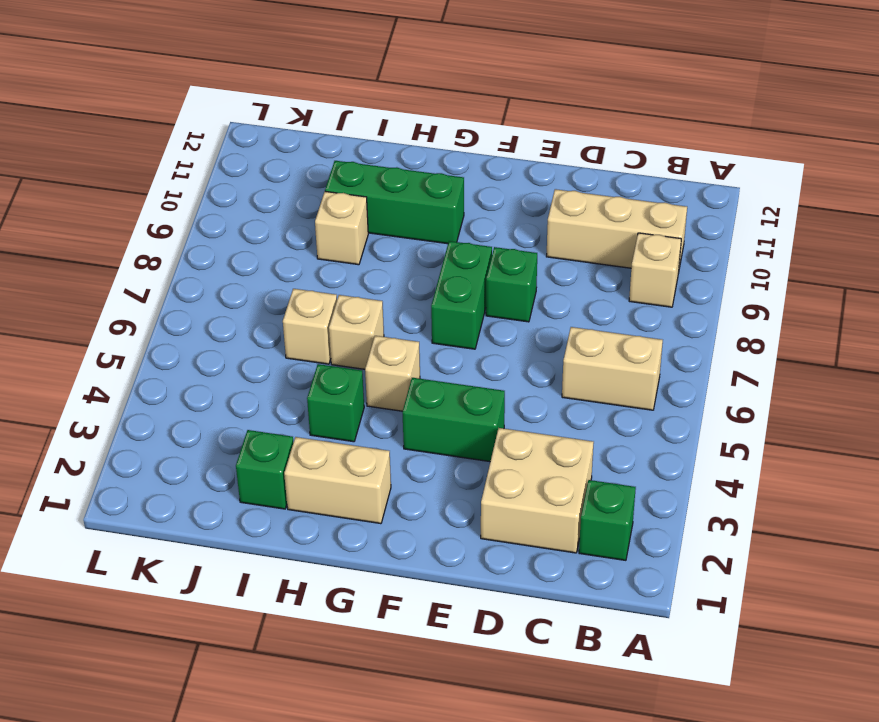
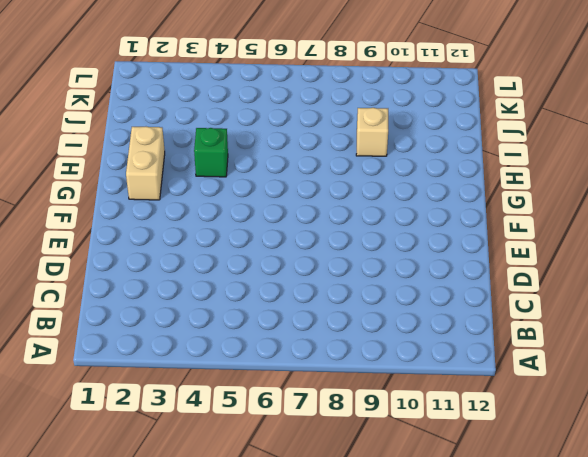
none -> green 1x1 brick [579,480,636,560]
none -> tan 1x2 brick [562,327,663,410]
none -> tan 1x1 brick [629,233,681,307]

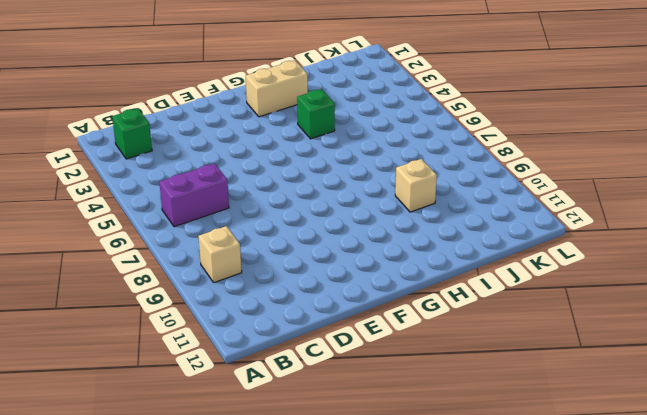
purple 1x2 brick [159,163,229,227] -> tan 1x2 brick [562,327,663,410]
none -> tan 1x3 brick [546,189,687,273]
none -> tan 2x2 brick [481,428,594,553]
none -> green 1x2 brick [402,378,505,462]

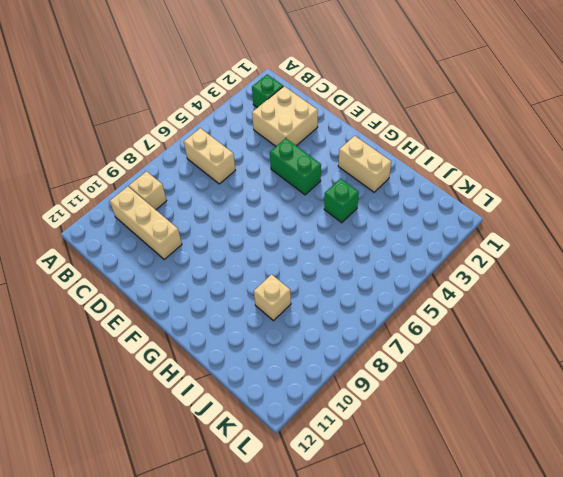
none -> green 1x1 brick [486,247,537,322]
none -> green 1x2 brick [431,241,492,349]
none -> tan 1x1 brick [365,336,420,411]

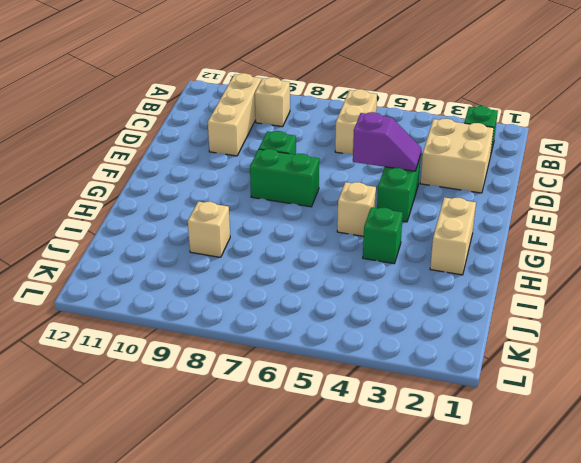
purple 1x2 slope [353,112,421,171] -> none
none -> green 1x3 brick [325,161,464,244]
none -> tan 1x1 brick [329,295,384,369]
none -> green 1x1 brick [236,430,293,509]

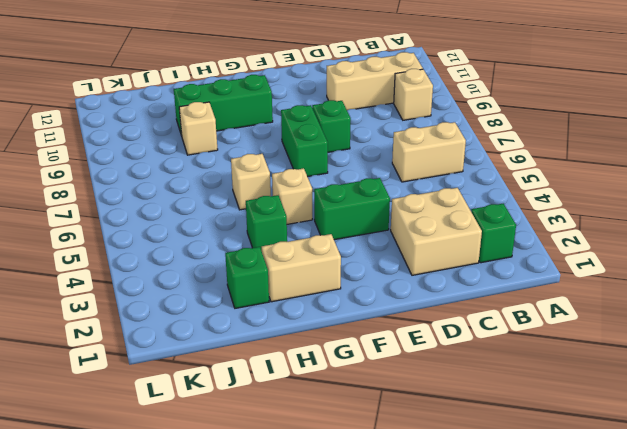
none -> tan 1x1 brick [283,289,337,364]

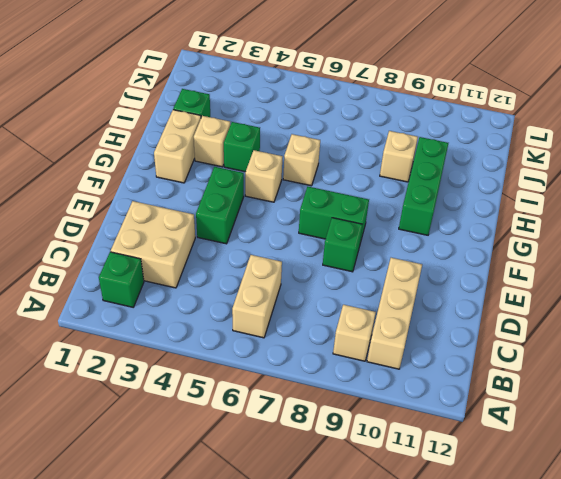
tan 1x1 brick [194,116,230,167] -> tan 1x1 brick moved to [283,289,337,364]

